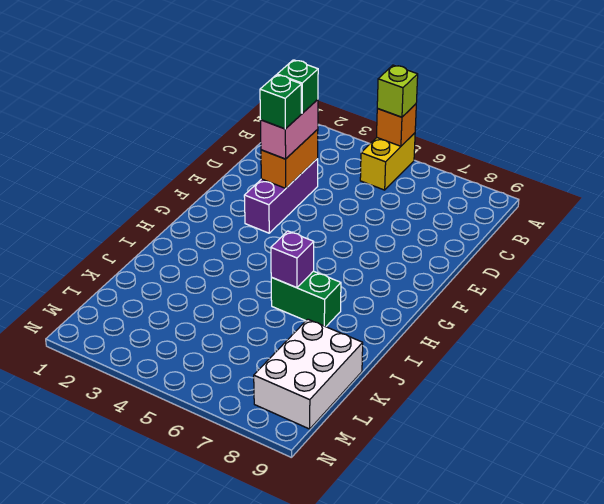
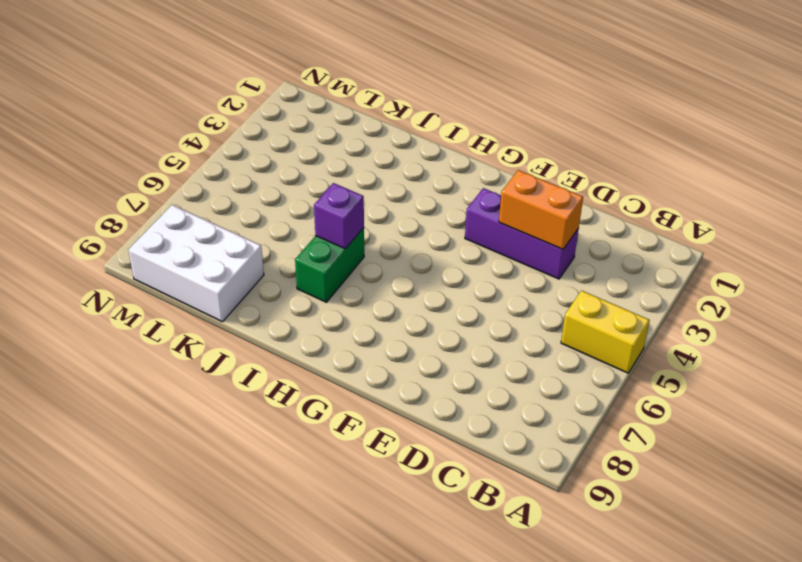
none -> orange 1x1 brick [377,104,416,146]
none -> lime 1x1 brick [377,65,418,117]

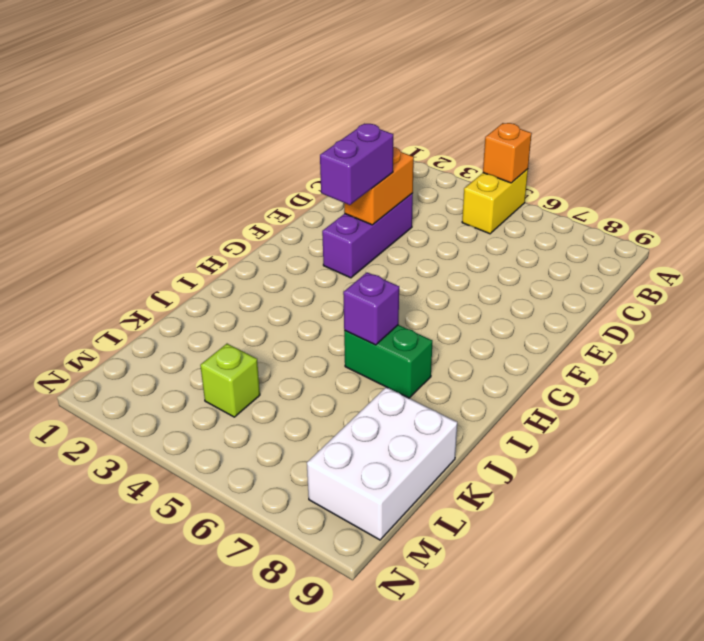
purple 1x2 brick [320,124,393,205] -> pink 1x2 brick [260,100,318,159]
lime 1x1 brick [200,344,260,417] -> lime 1x1 brick moved to [377,65,418,117]
none -> green 1x1 brick [277,60,318,113]
none -> green 1x1 brick [260,75,301,129]

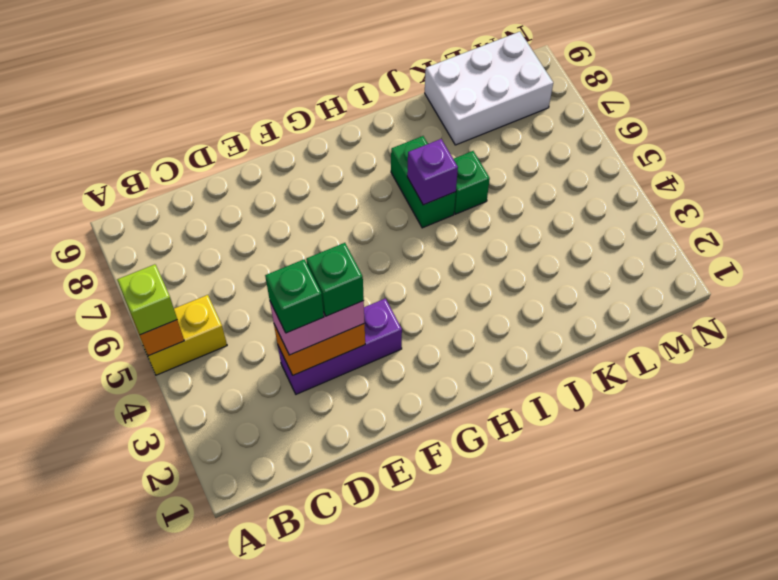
green 1x1 brick [454,151,490,214] -> none

